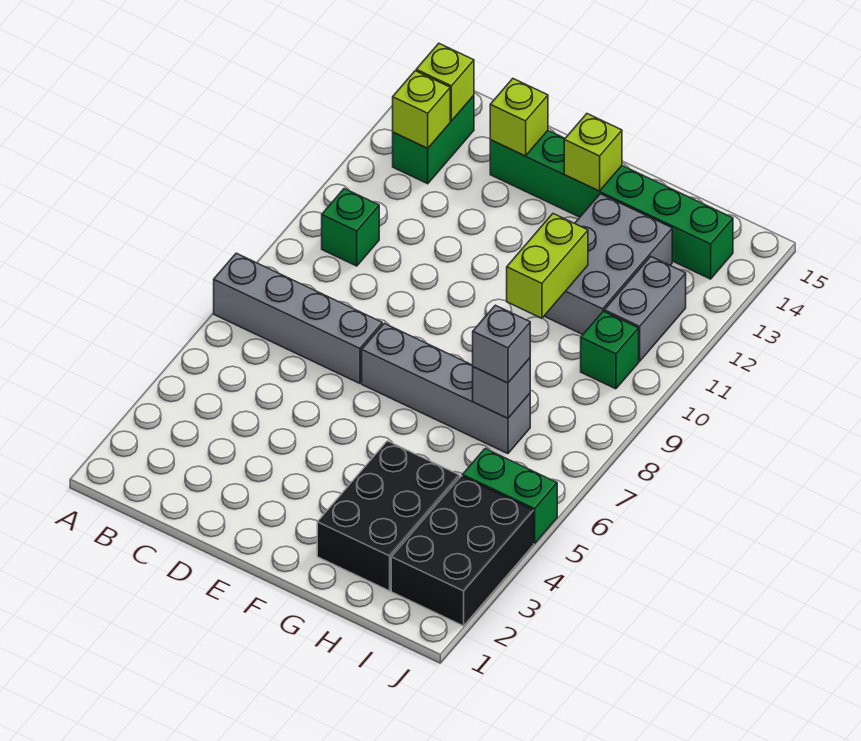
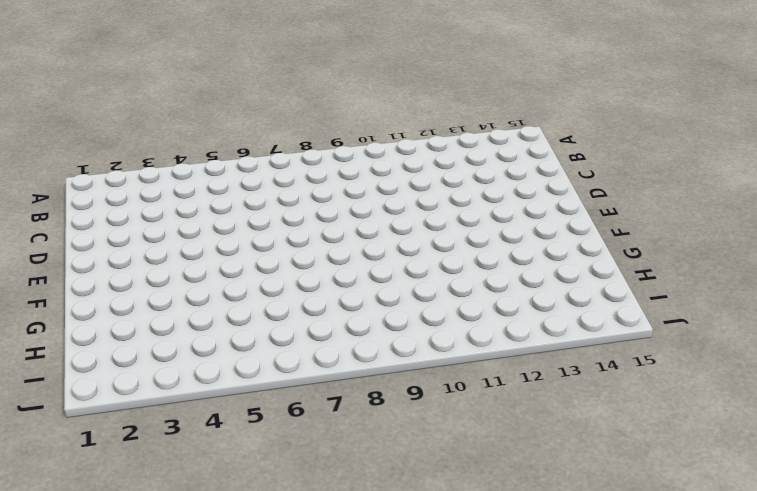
none -> grey 1x4 brick [214,253,382,383]
none -> green 1x1 brick [322,189,379,266]
none -> green 1x2 brick [393,96,474,184]

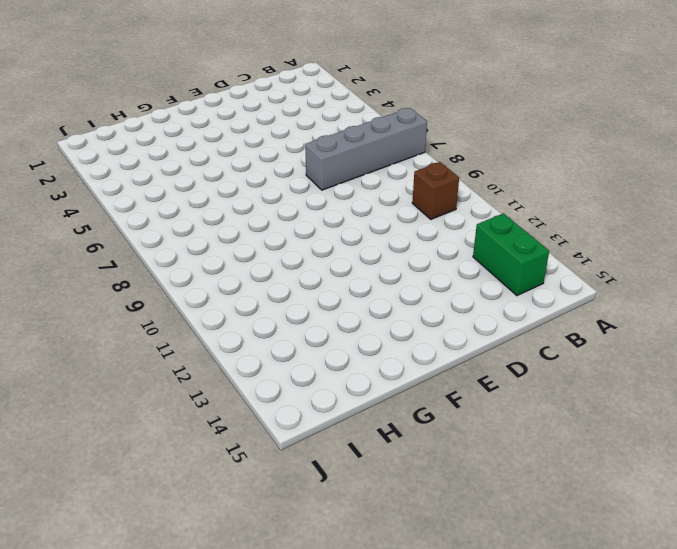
brown 1x1 brick [412,162,459,219] -> green 1x1 brick [322,189,379,266]
none -> green 1x6 brick [490,131,733,279]
none -> grey 1x4 brick [362,323,530,454]
none -> black 2x3 brick [317,441,460,591]

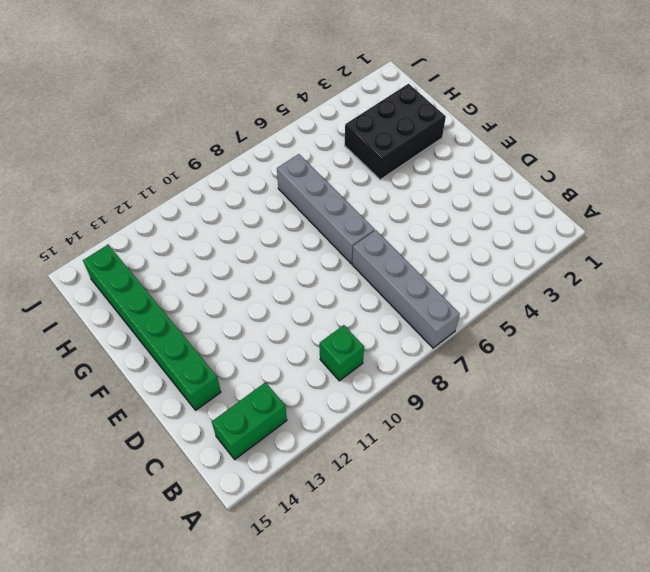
none -> grey 2x3 brick [545,194,672,334]
none -> black 2x3 brick [391,476,534,626]
none -> green 1x2 brick [462,449,557,544]

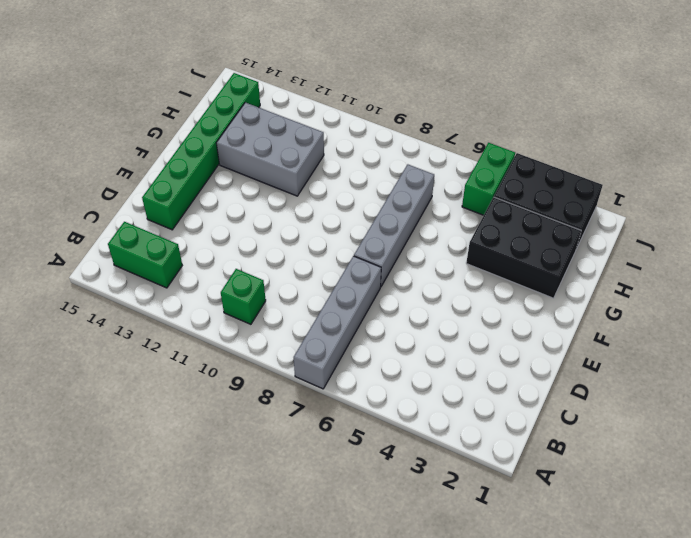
none -> green 1x1 brick [581,311,639,389]
none -> grey 1x2 brick [604,256,686,361]
none -> lime 1x1 brick [393,71,450,148]

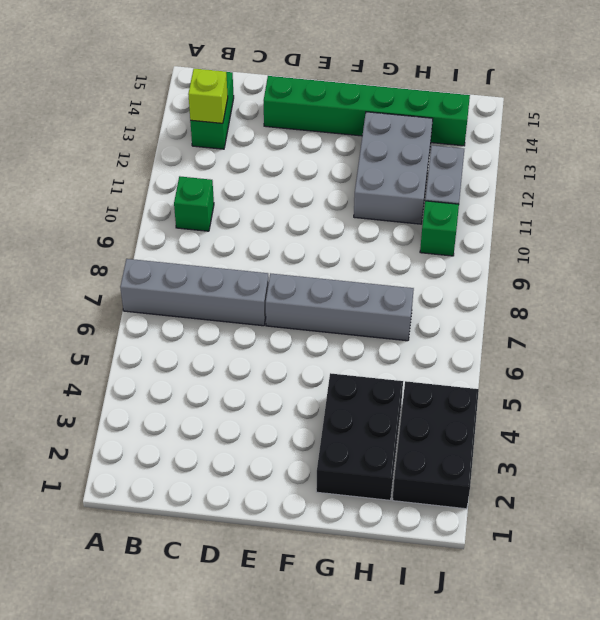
none -> green 1x2 brick [462,449,557,544]
none -> lime 1x1 brick [416,44,474,121]
none -> lime 1x1 brick [490,79,548,156]

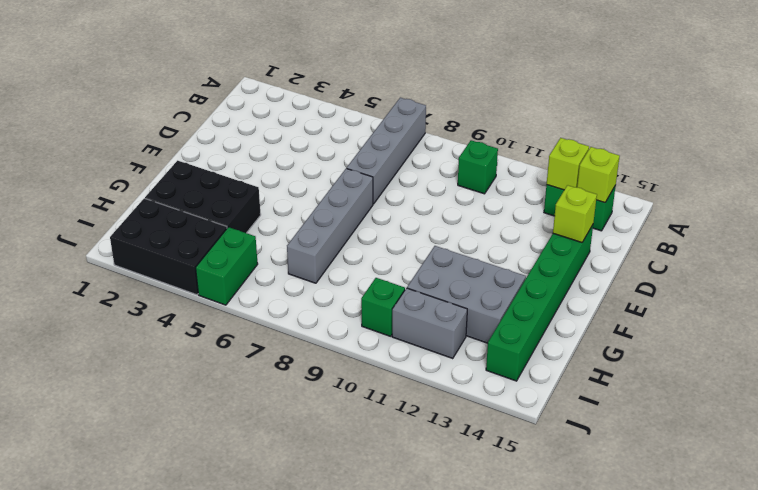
none -> lime 1x1 brick [564,114,622,191]
none -> lime 1x2 brick [507,214,588,318]
none -> grey 1x1 brick [473,358,530,418]

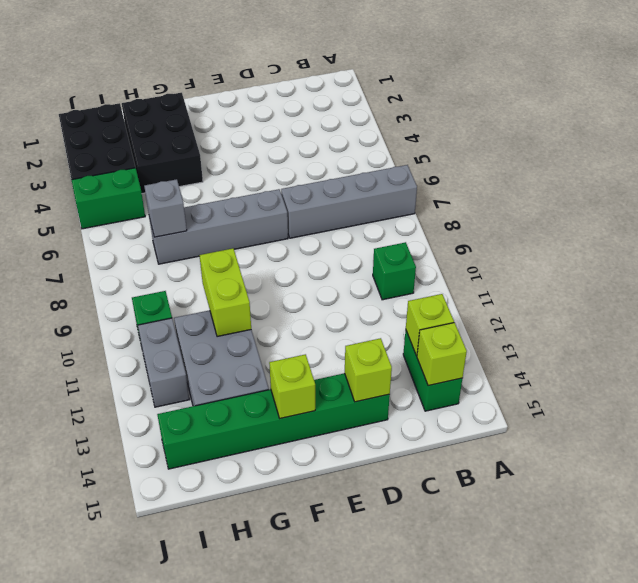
none -> grey 1x1 brick [473,305,530,383]

